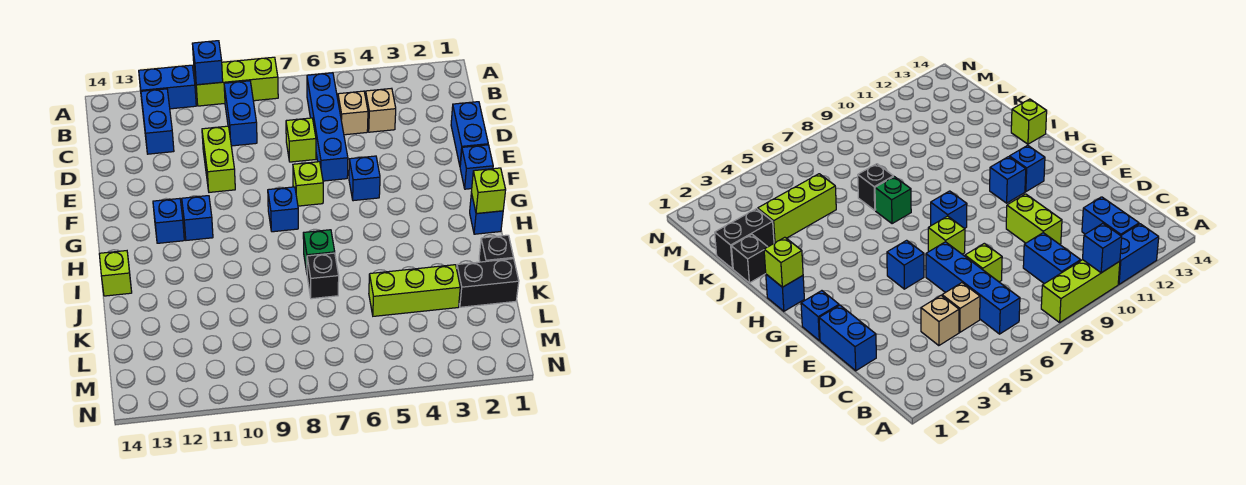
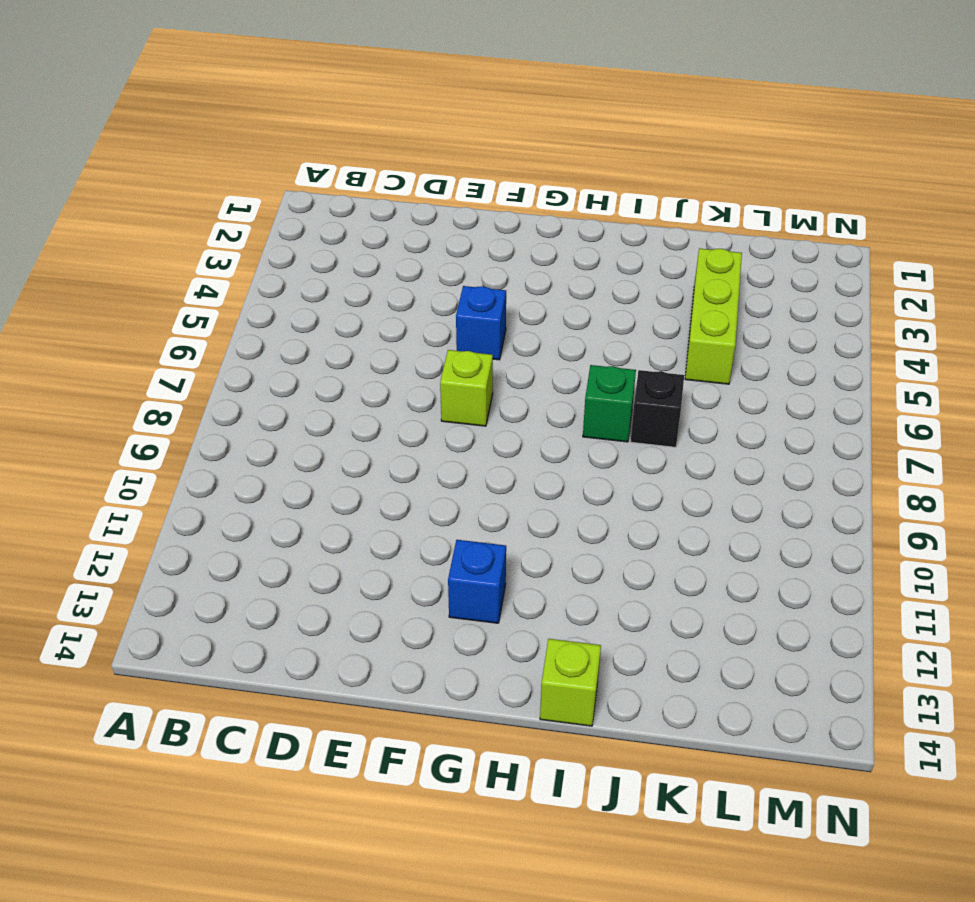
none -> lime 1x3 brick [194,57,278,106]
none -> blue 1x2 brick [139,65,196,109]
none -> blue 1x4 brick [307,73,348,181]

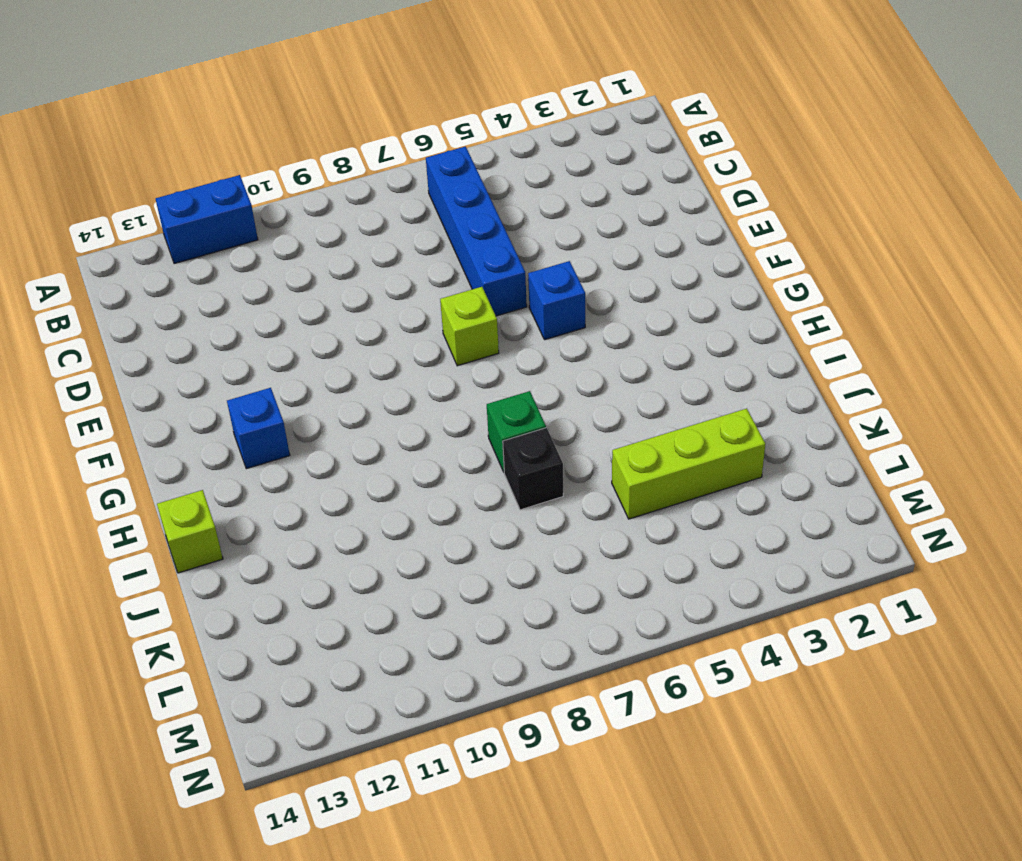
none -> lime 1x3 brick [194,57,278,106]
none -> blue 1x2 brick [224,81,257,146]
none -> blue 1x2 brick [141,89,174,154]

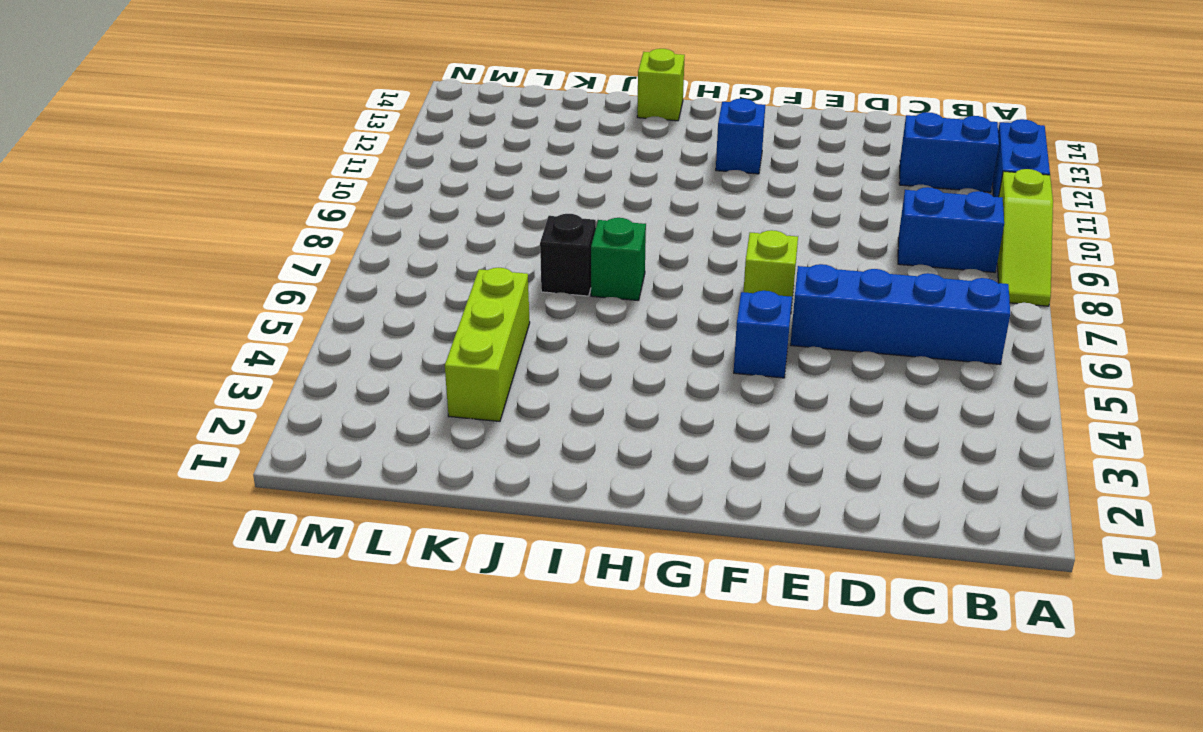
lime 1x3 slope [997,169,1053,306] -> lime 1x3 brick [194,57,278,106]
none -> tan 1x1 brick [365,88,396,132]
none -> tan 1x1 brick [338,91,368,135]
none -> blue 1x2 brick [451,102,488,165]

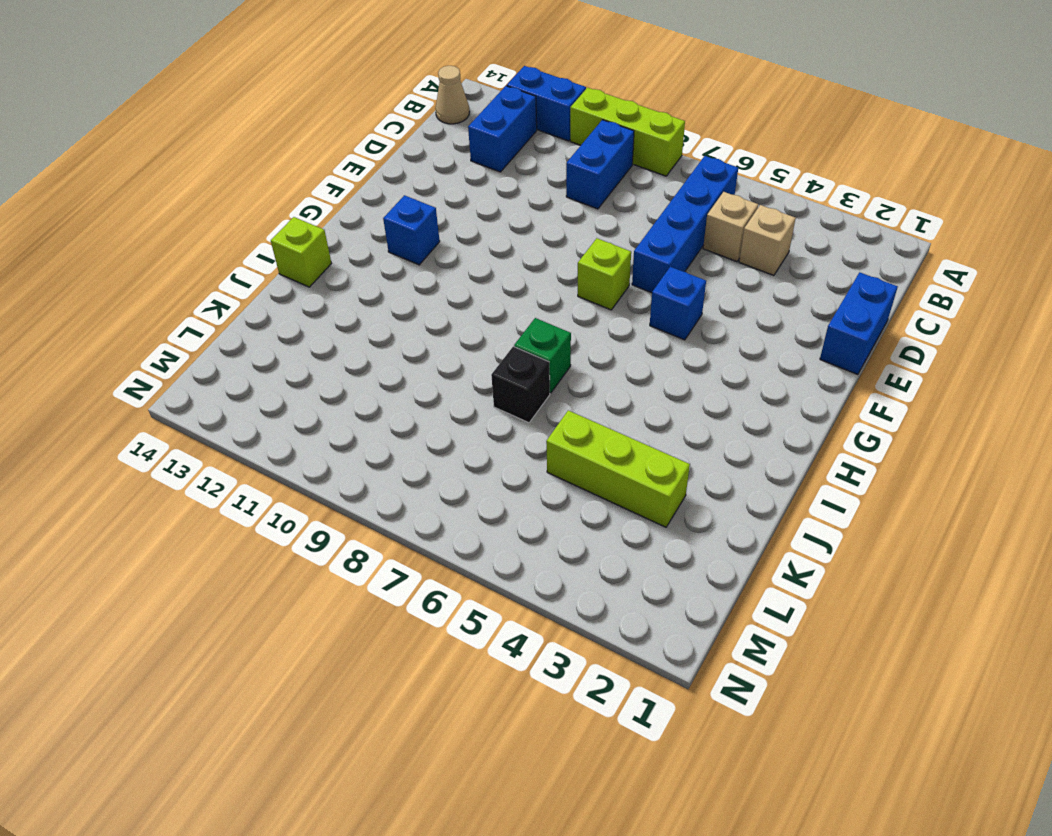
tan 1x1 cone [436,66,470,124] -> none
none -> lime 1x1 brick [286,118,316,162]
none -> lime 1x2 brick [202,126,235,192]
none -> blue 1x1 brick [460,145,493,189]

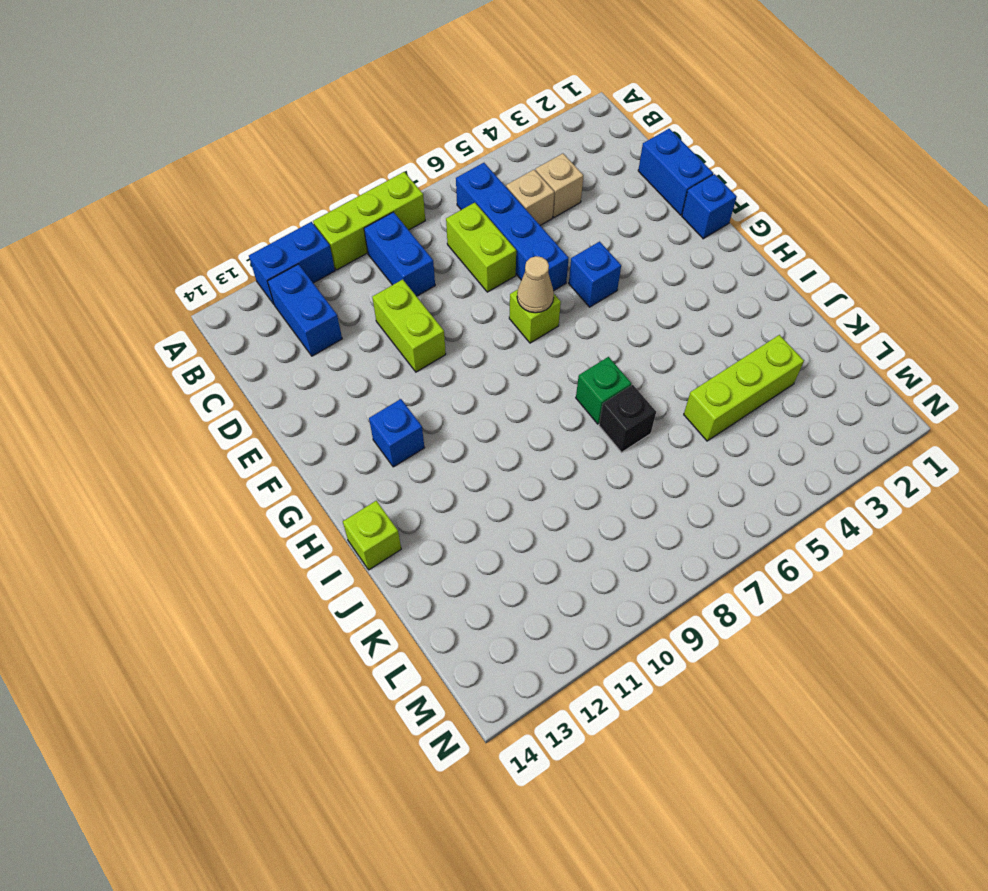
lime 1x2 brick [446,203,516,292] -> lime 1x1 brick [286,118,316,162]
tan 1x1 cone [517,256,554,313] -> none
none -> blue 1x1 brick [268,187,298,232]
none -> blue 1x1 brick [182,196,213,240]
none -> blue 1x1 brick [470,193,503,234]

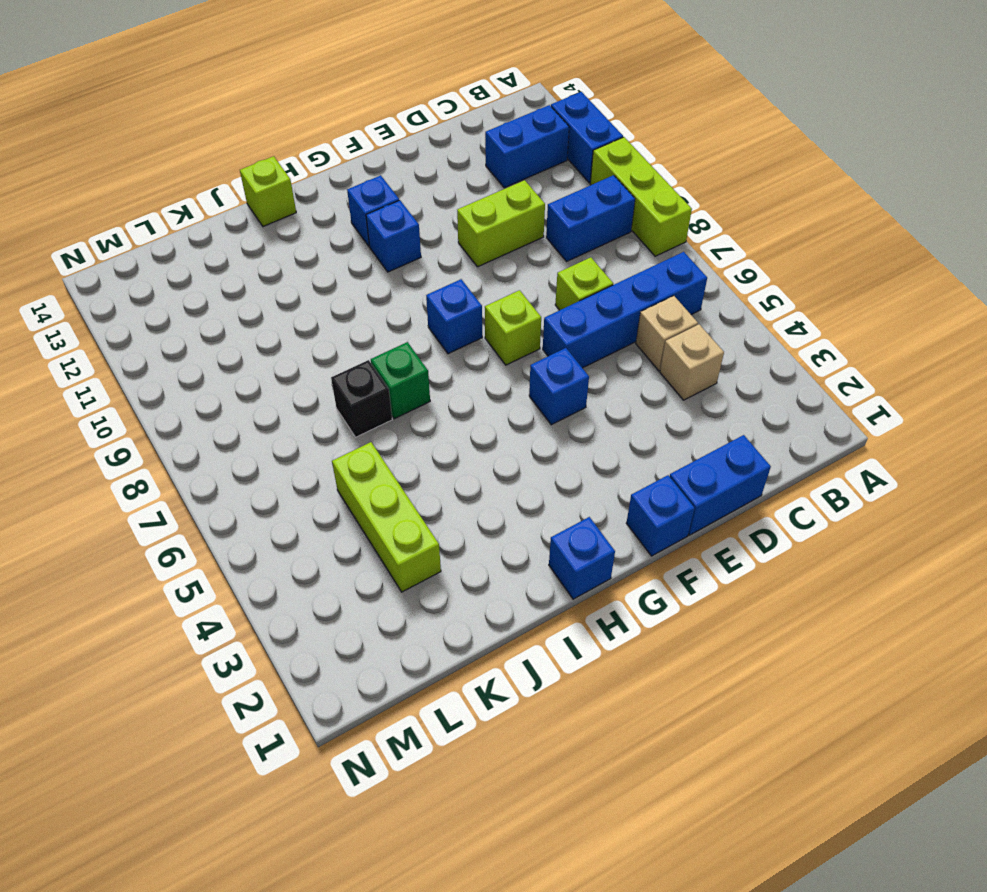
none -> black 1x1 brick [479,235,514,262]
none -> black 1x2 brick [457,259,519,307]
none -> blue 1x1 brick [192,41,223,85]

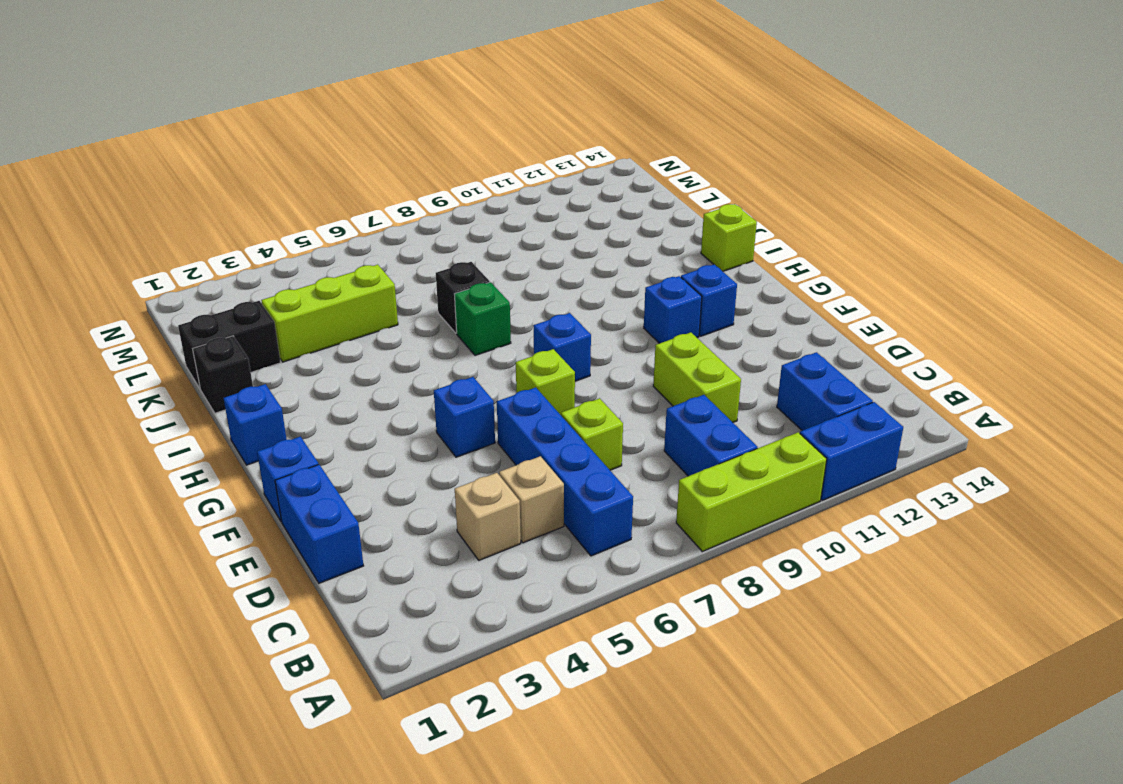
none -> blue 1x1 brick [192,41,223,85]
none -> lime 1x1 brick [471,168,506,214]

